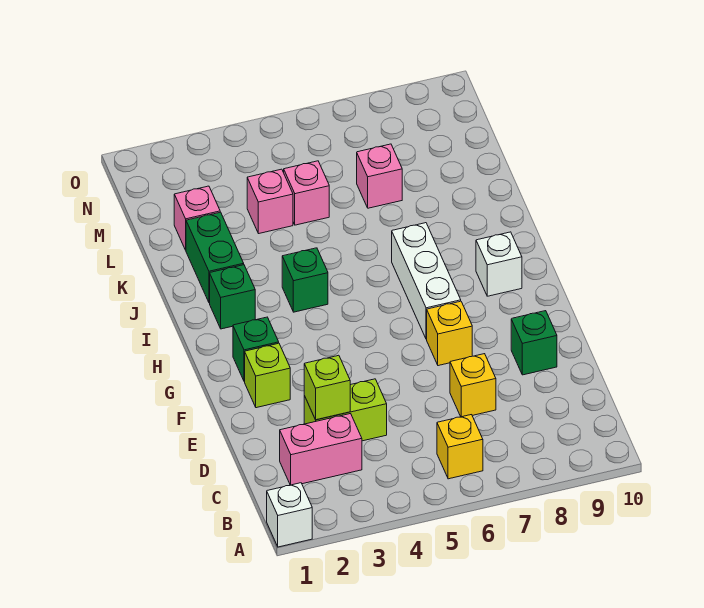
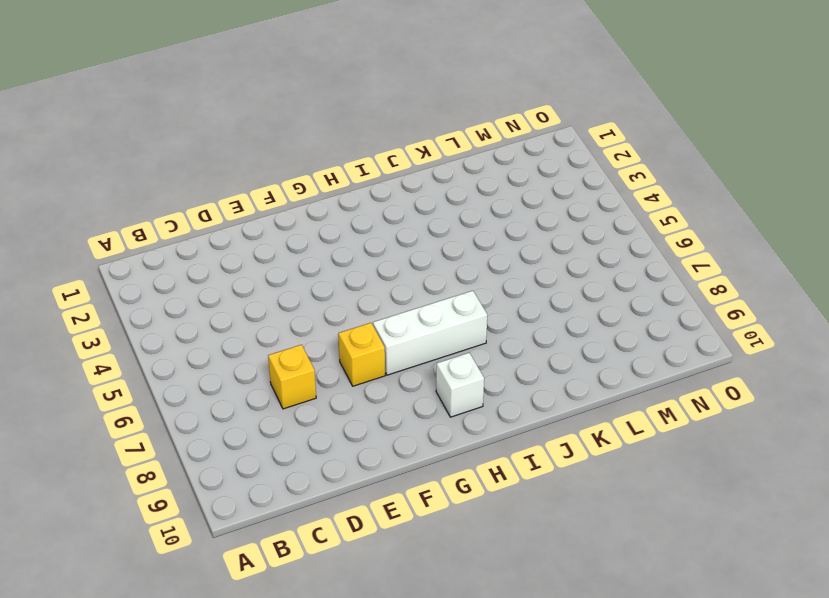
none -> white 1x1 brick [267,483,312,547]
none -> yellow 1x1 brick [437,415,483,479]
none -> pink 1x2 brick [280,414,362,485]

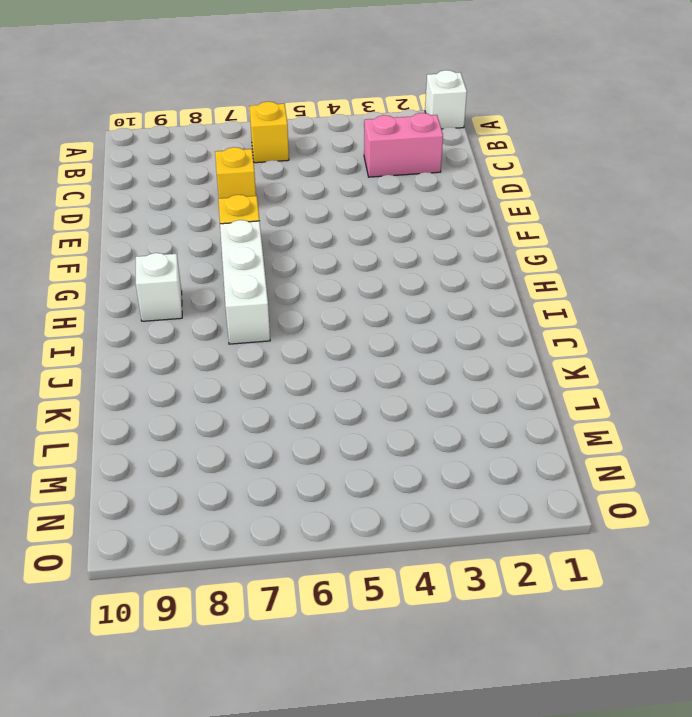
none -> lime 1x2 brick [304,379,387,441]
none -> green 1x1 brick [511,311,557,375]
none -> lime 1x1 brick [245,343,290,408]

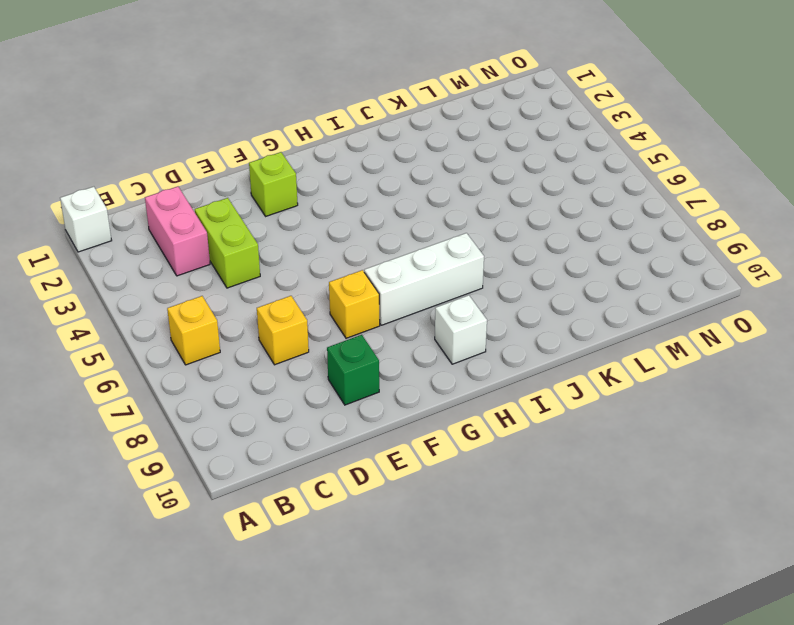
none -> green 1x1 brick [233,317,279,381]
none -> green 1x1 brick [210,265,255,329]
none -> green 1x1 brick [282,248,328,312]

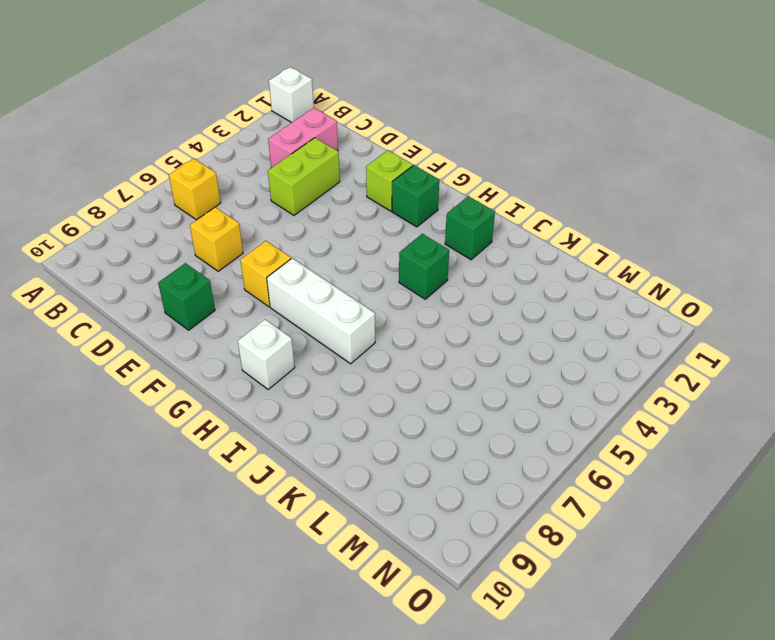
none -> green 1x2 brick [186,212,244,303]
none -> pink 1x1 brick [174,186,220,250]
none -> pink 1x1 brick [247,169,293,234]

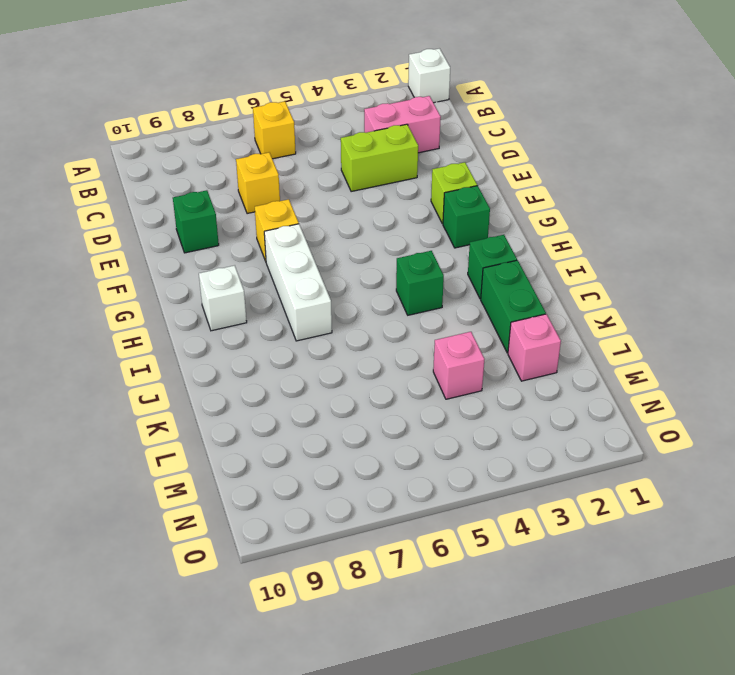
none -> pink 1x1 brick [284,161,329,225]
none -> pink 1x1 brick [357,144,402,208]
none -> lime 1x1 brick [304,355,350,420]

